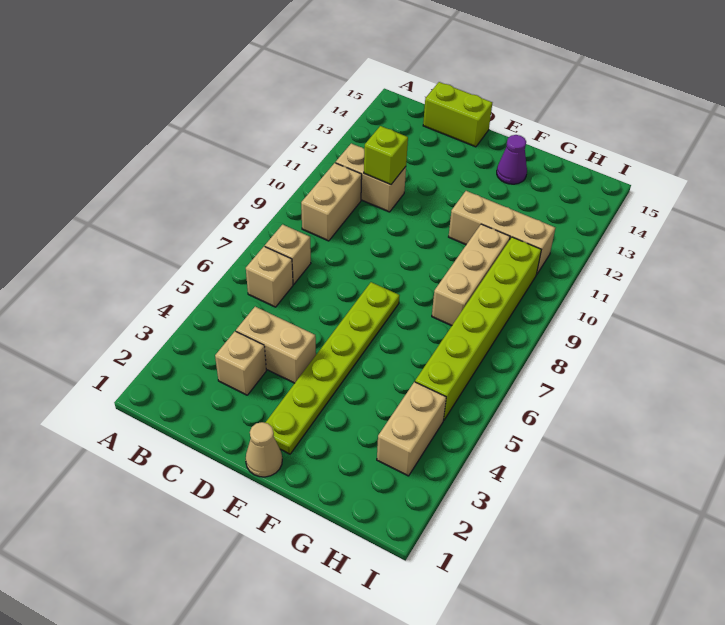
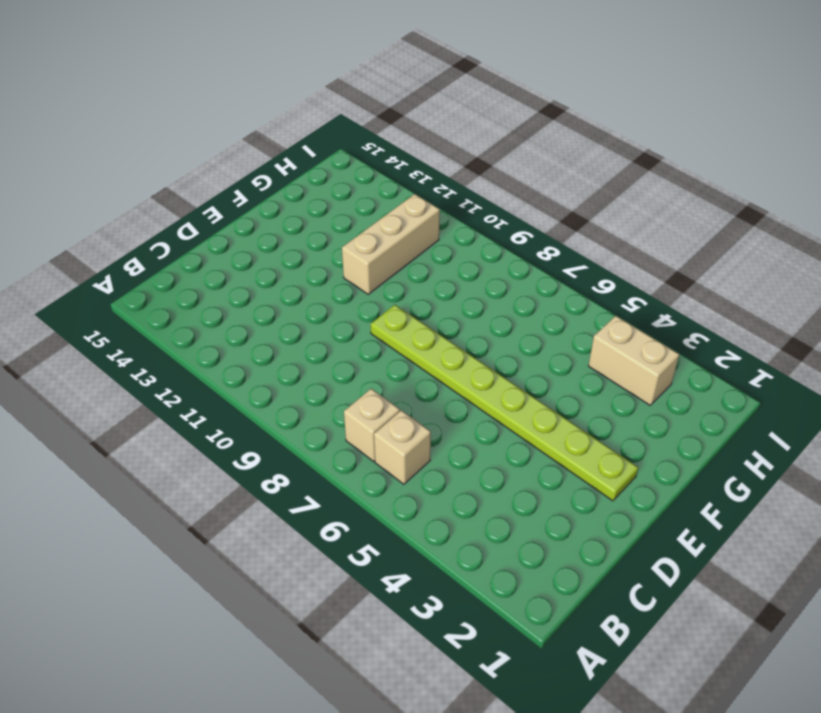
lime 1x8 plate [371,305,638,501] -> lime 1x6 plate [265,282,400,454]
none -> tan 1x2 brick [301,163,362,241]
none -> tan 1x2 brick [336,143,406,212]
none -> tan 1x1 brick [215,331,266,395]

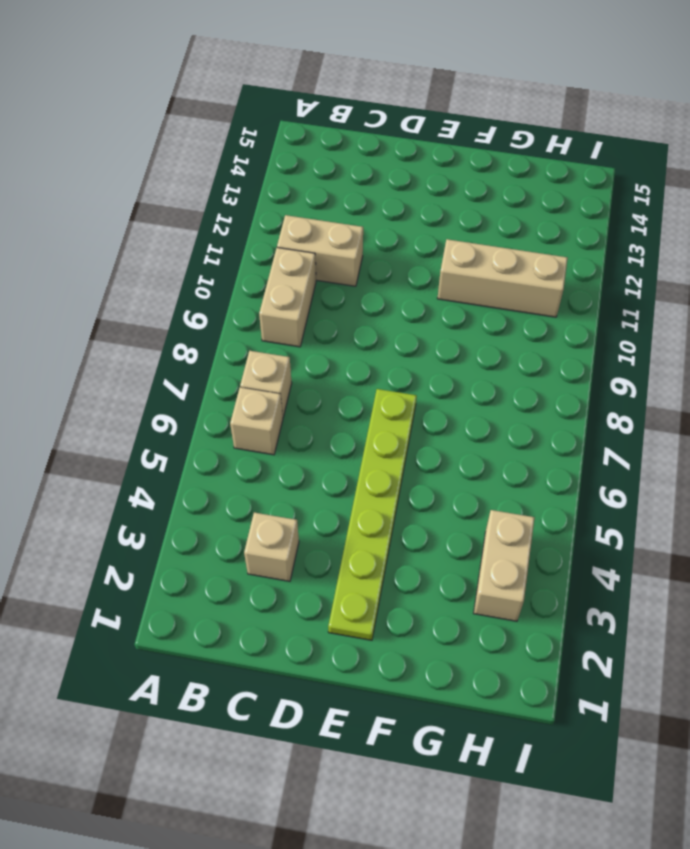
none -> tan 1x2 brick [236,307,316,383]
none -> lime 1x2 brick [423,82,492,147]
none -> tan 1x1 cone [246,422,282,477]

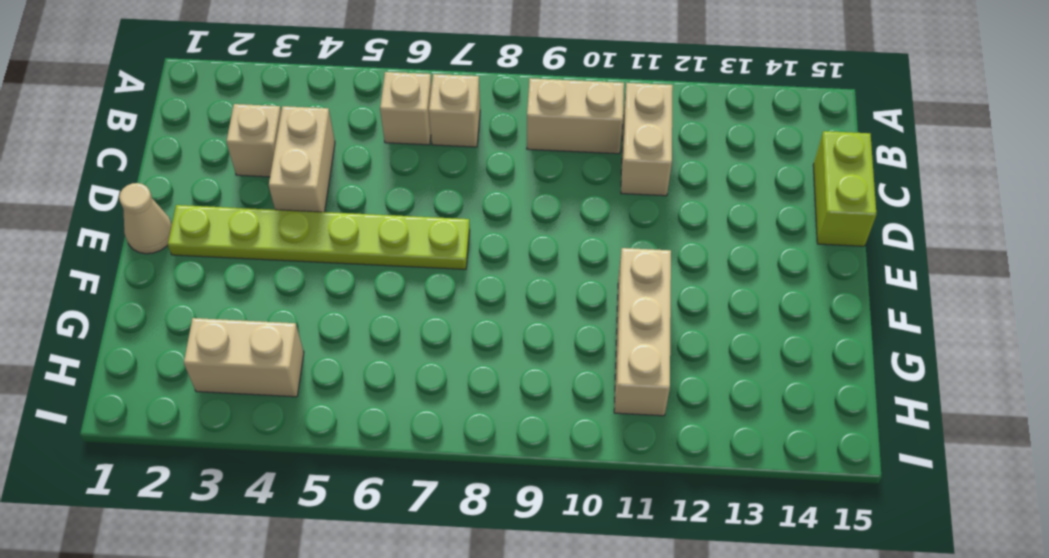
none -> purple 1x1 cone [497,135,527,184]
none -> tan 1x3 brick [432,224,510,326]
none -> lime 1x6 brick [415,237,541,420]

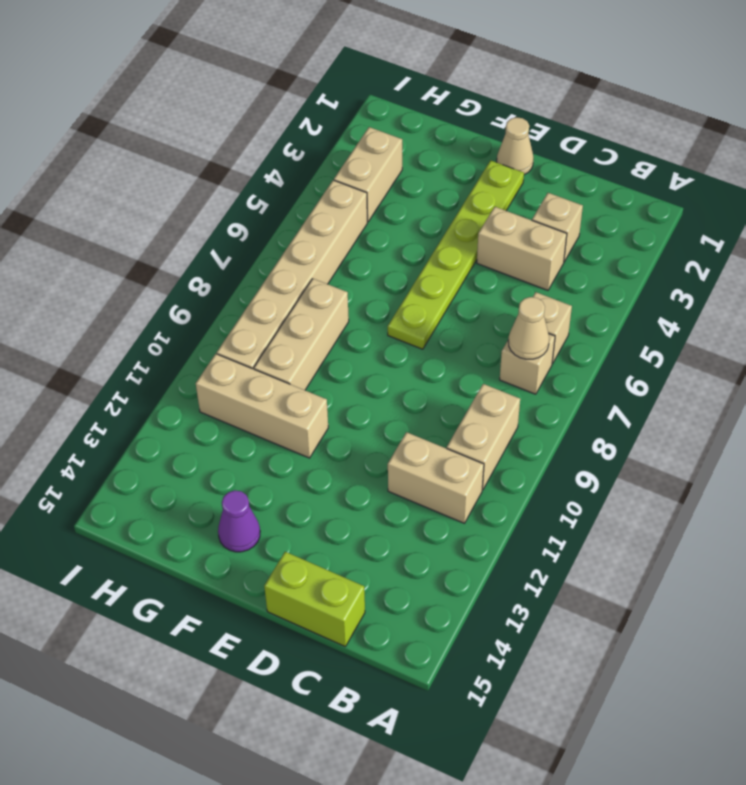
tan 1x1 cone [508,297,549,359] -> none
tan 1x6 brick [217,180,367,369] -> lime 1x6 brick [415,237,541,420]
none -> lime 1x1 brick [364,126,408,185]

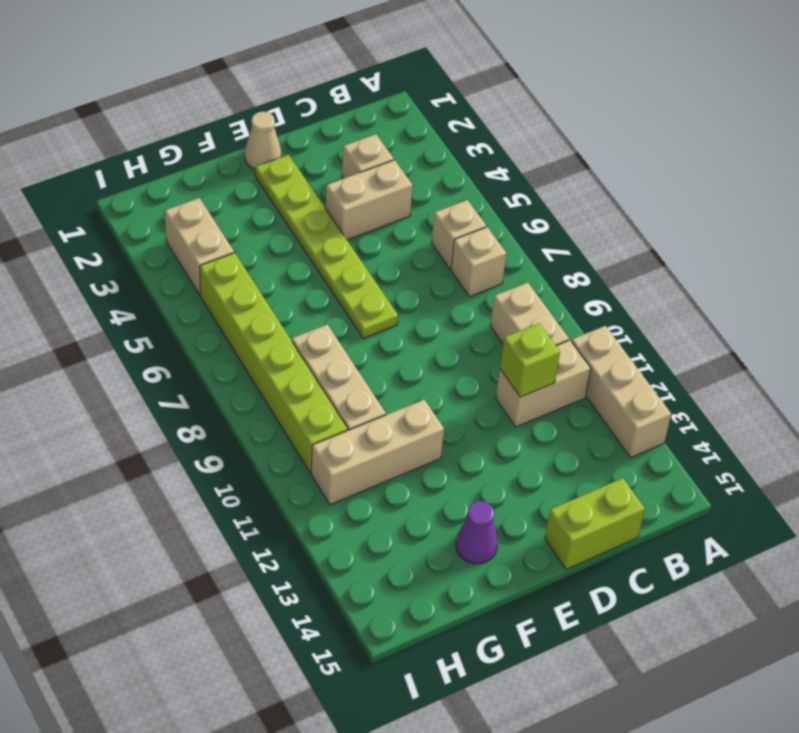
tan 1x3 brick [571,326,671,457] -> none

